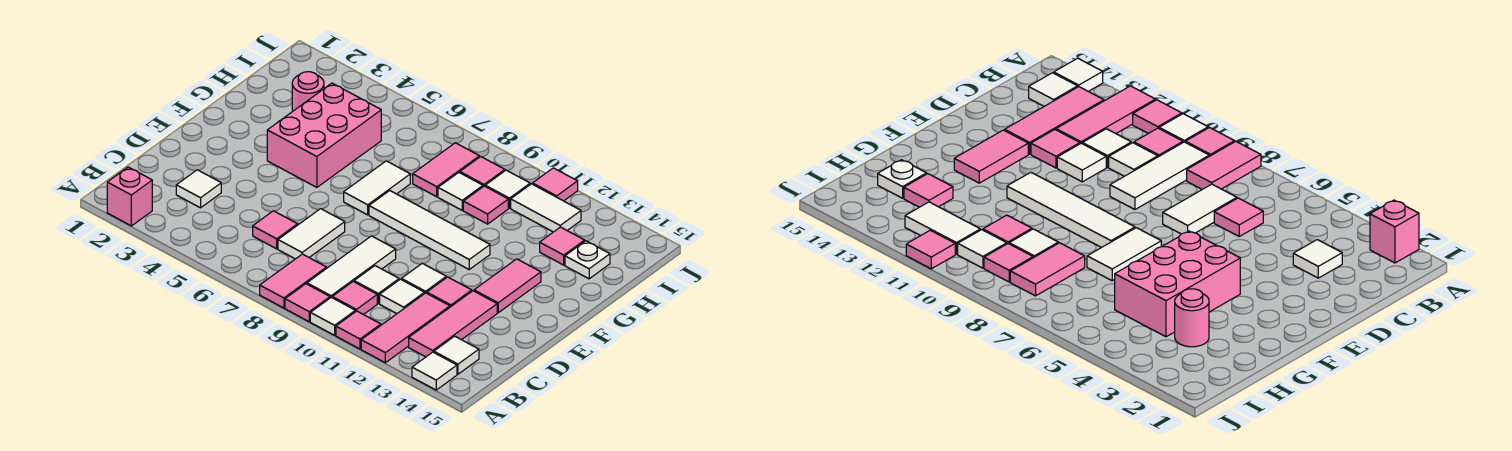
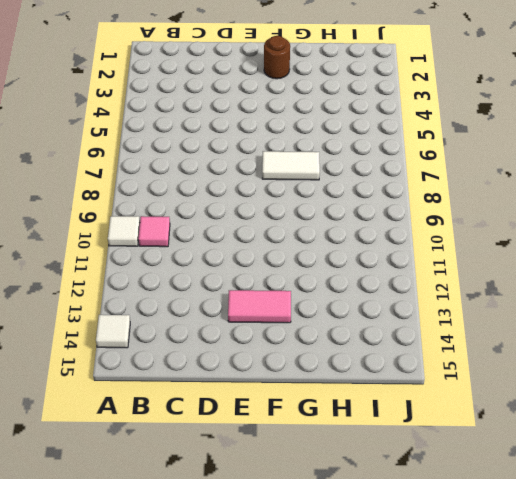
brown 1x1 round brick [264,36,290,79] -> none
none -> pink 1x1 brick [107,167,152,226]
none -> pink 1x2 tile [260,254,327,308]
none -> pink 1x1 tile [285,284,330,322]
none -> pink 1x1 tile [336,311,381,349]

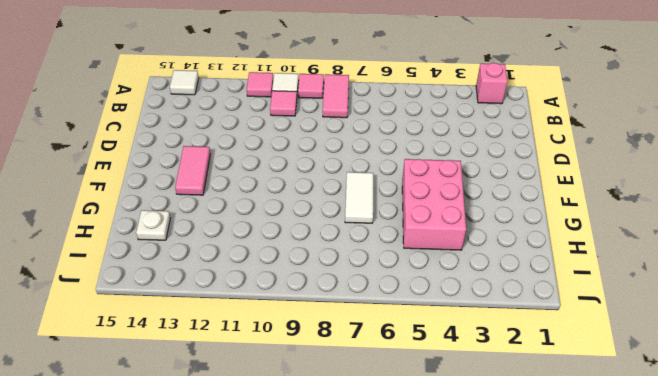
none -> pink 1x3 tile [361,293,450,363]
none -> white 1x3 tile [307,236,396,298]
none -> pink 1x3 tile [409,291,497,357]
none -> white 1x1 tile [434,336,479,374]

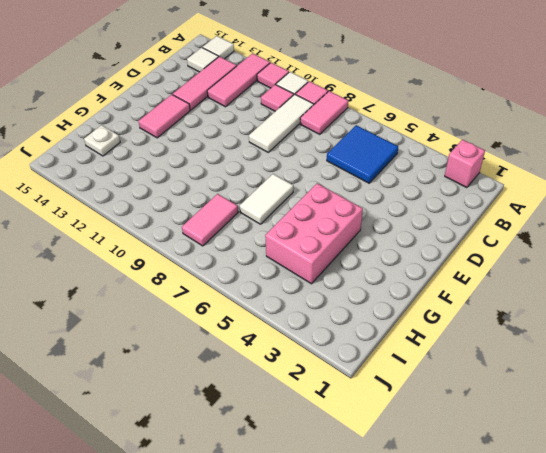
blue 2x2 tile [327,125,398,183] -> pink 1x1 tile [253,211,298,249]
none -> white 1x1 tile [176,170,221,208]
none -> white 1x2 tile [278,209,345,259]
none -> white 1x1 tile [354,266,399,303]
none -> white 1x1 tile [380,279,425,314]

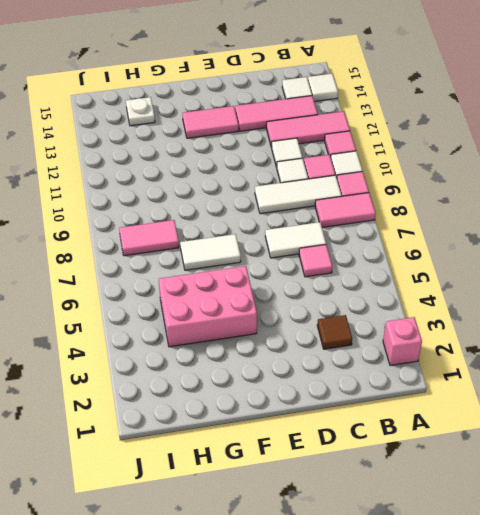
brown 1x1 tile [317,315,352,349] -> white 1x1 tile [176,170,221,208]
none -> white 1x1 tile [401,263,446,293]
none -> pink 1x1 tile [427,277,472,307]
none -> white 1x4 tile [369,191,490,269]
none -> pink 1x1 round brick [292,72,324,112]

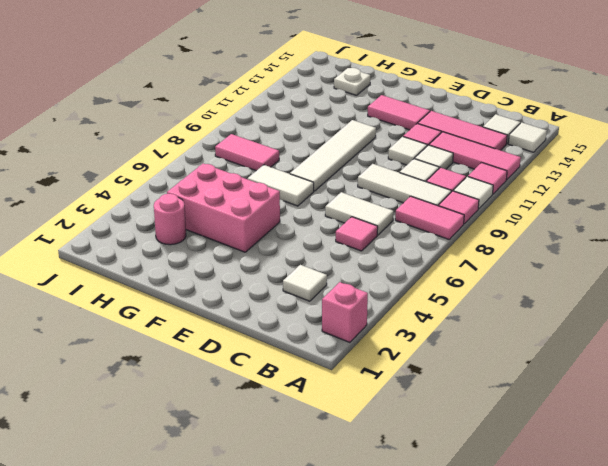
none -> white 1x1 tile [438,173,483,210]
none -> pink 1x1 tile [463,186,508,224]
none -> pink 1x1 tile [540,227,585,265]
none -> pink 1x1 tile [460,157,505,187]

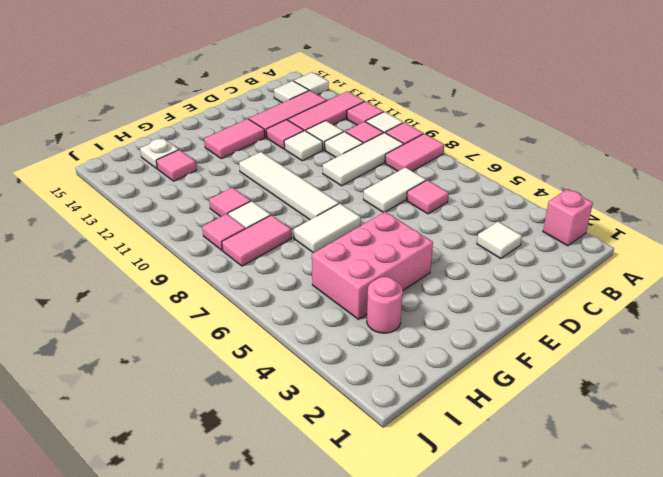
none -> white 1x1 tile [485,170,530,208]
none -> white 1x2 tile [511,184,581,232]
none -> pink 1x1 tile [533,168,578,201]

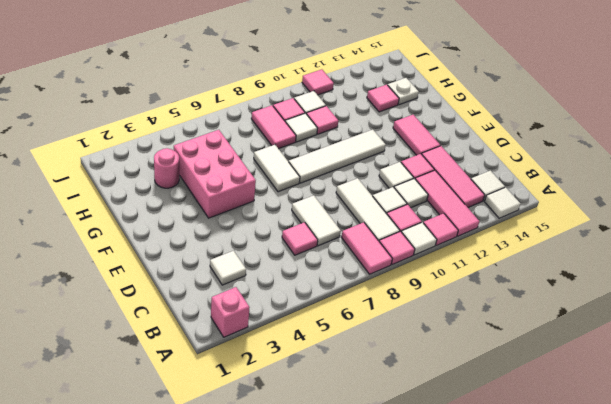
none -> white 1x2 tile [511,184,581,232]

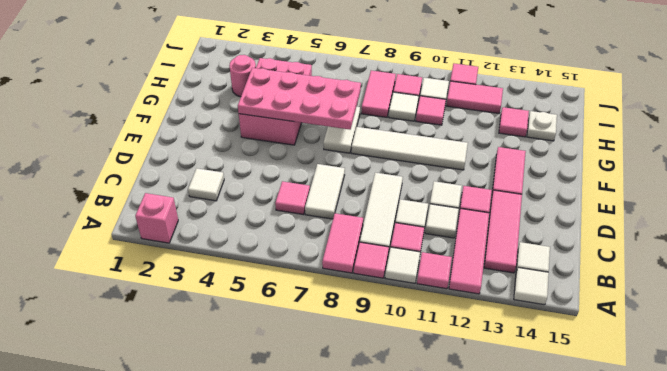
pink 2x4 plate [238,68,361,129] -> none
pink 1x2 tile [447,81,503,113] -> white 1x2 tile [511,184,581,232]

